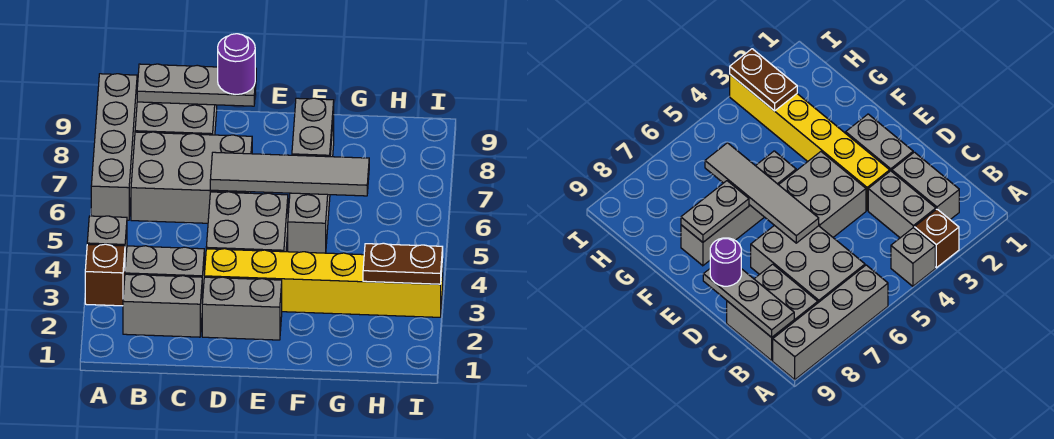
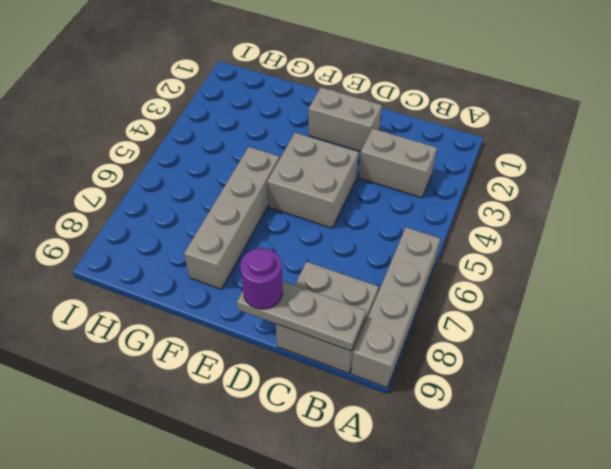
none -> brown 1x1 brick [85,244,125,306]
none -> grey 1x1 brick [87,216,127,266]
none -> grey 1x2 brick [123,274,202,337]

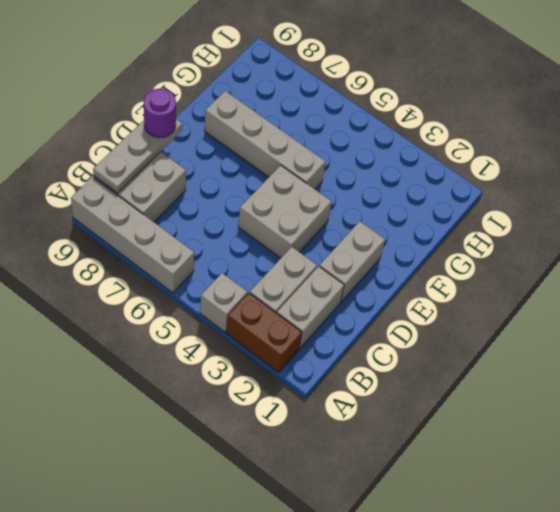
brown 1x2 brick [226,293,302,373] -> brown 1x1 brick [85,244,125,306]
none -> grey 2x3 brick [131,132,252,223]
none -> yellow 1x6 brick [204,249,443,317]
none -> grey 1x4 tile [210,152,369,196]

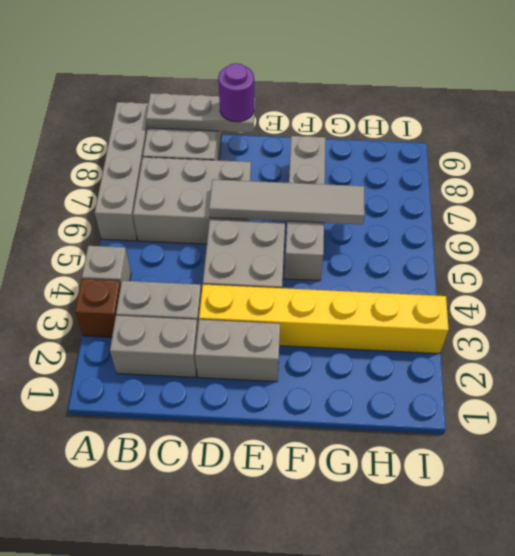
none -> grey 1x2 plate [292,98,334,157]
none -> brown 1x2 plate [363,243,443,284]

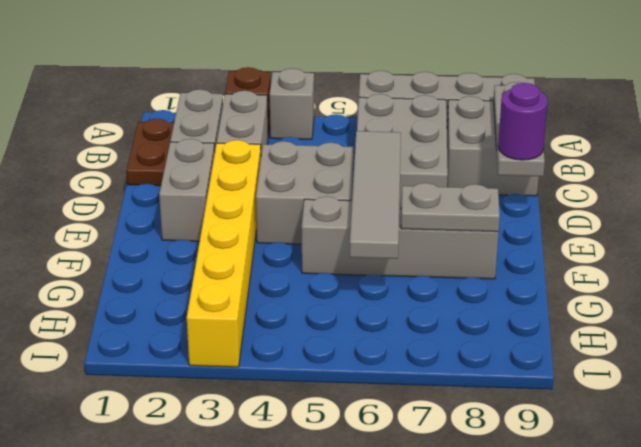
brown 1x2 plate [127,119,174,186] -> brown 1x2 plate moved to [363,243,443,284]

